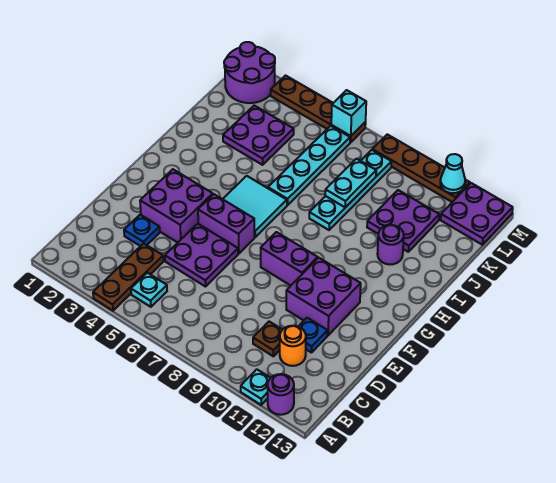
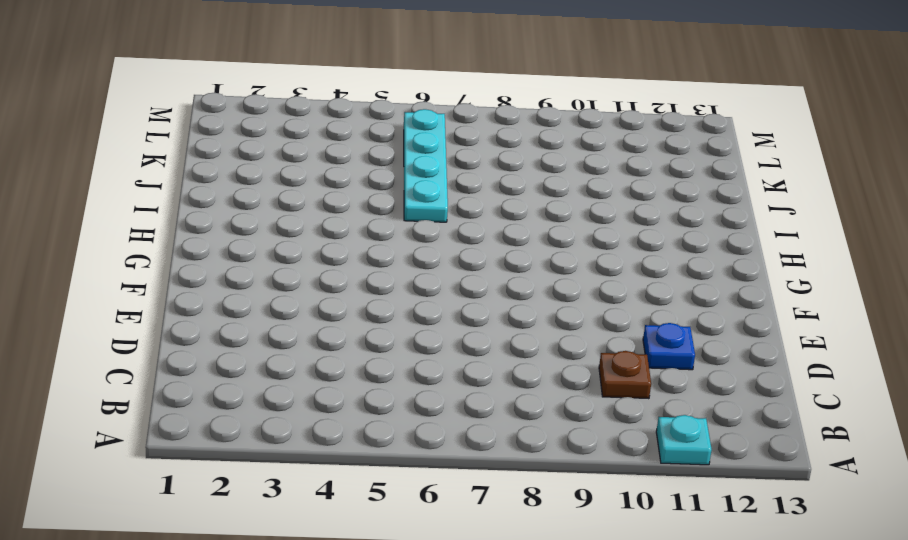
none -> brown 1x3 plate [93,243,163,311]
none -> purple 1x1 round brick [268,374,294,415]
none -> cyan 1x1 plate [131,273,167,307]

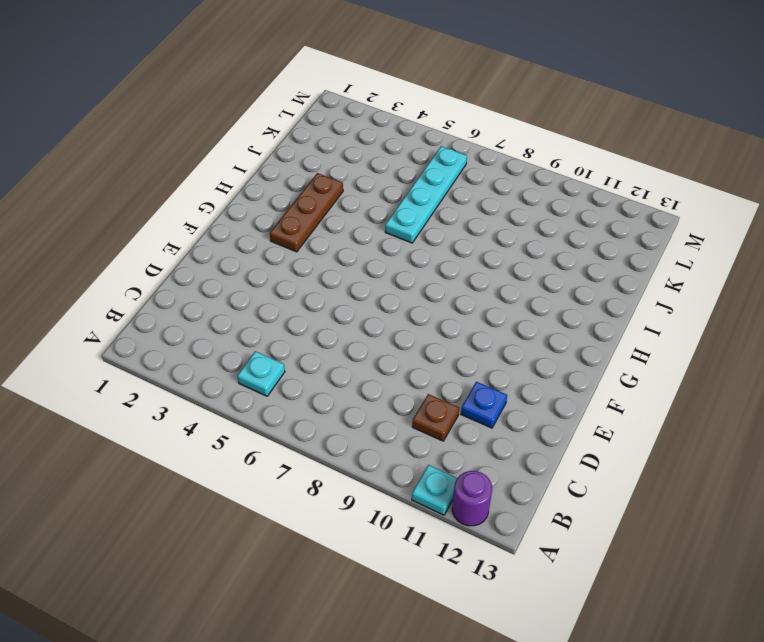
brown 1x3 plate [270,173,343,252] -> brown 1x3 plate moved to [93,243,163,311]
none -> orange 1x1 round brick [280,326,306,366]
none -> blue 1x1 plate [124,215,160,246]
none -> purple 2x2 plate [165,224,238,287]

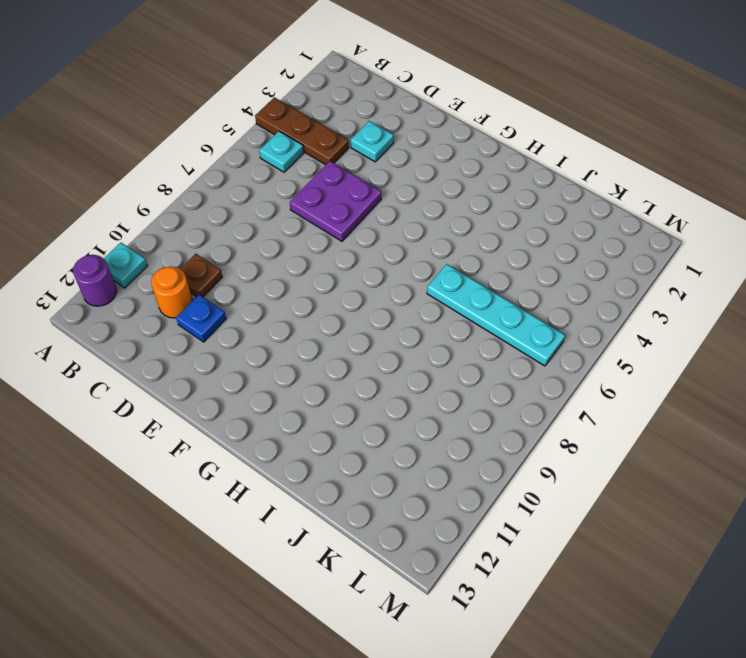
cyan 1x1 plate [351,121,394,162] -> blue 1x1 plate [124,215,160,246]
none -> purple 2x2 brick [140,169,213,243]
none -> purple 2x2 brick [286,258,361,335]
none -> purple 1x2 brick [198,194,254,254]

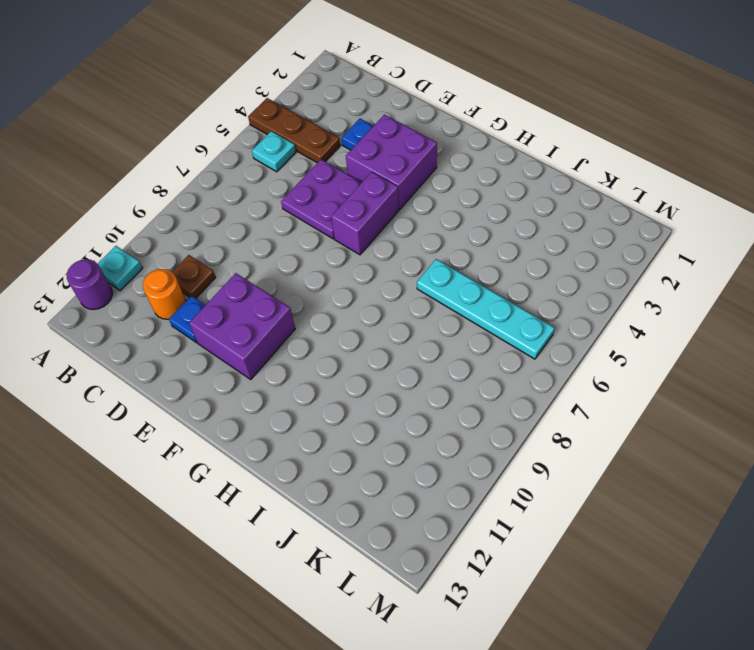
none -> purple 1x2 brick [261,232,318,286]
none -> cyan 2x2 tile [223,176,287,237]
none -> cyan 1x4 plate [309,150,391,230]

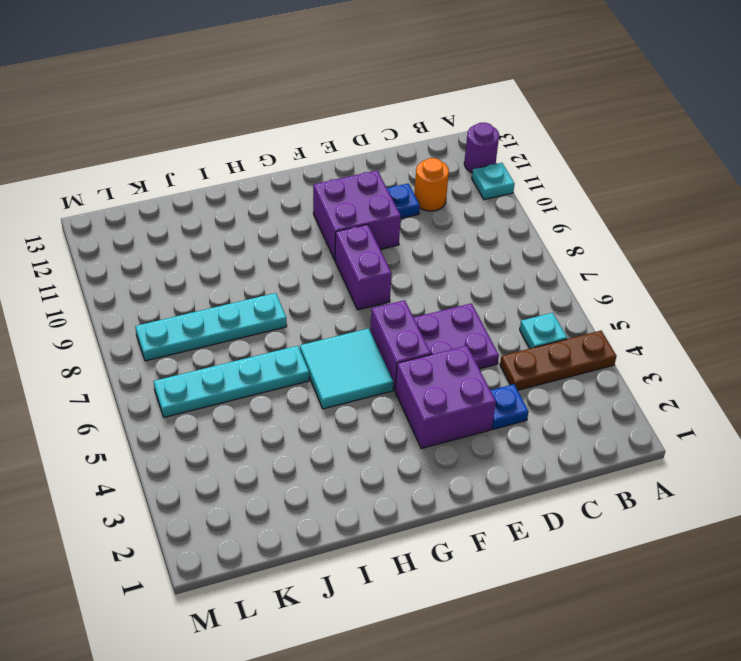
none -> brown 1x1 plate [253,322,282,356]
none -> purple 1x1 round brick [378,225,404,264]
none -> purple 2x2 plate [223,106,294,165]

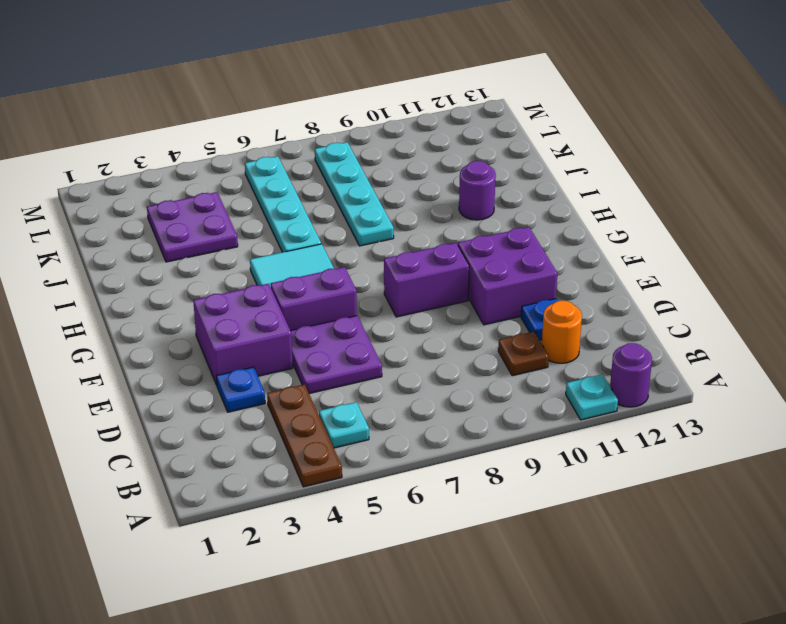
none -> purple 2x2 plate [367,190,439,252]
none -> purple 2x2 round brick [224,42,275,103]
none -> purple 2x2 plate [441,183,513,245]

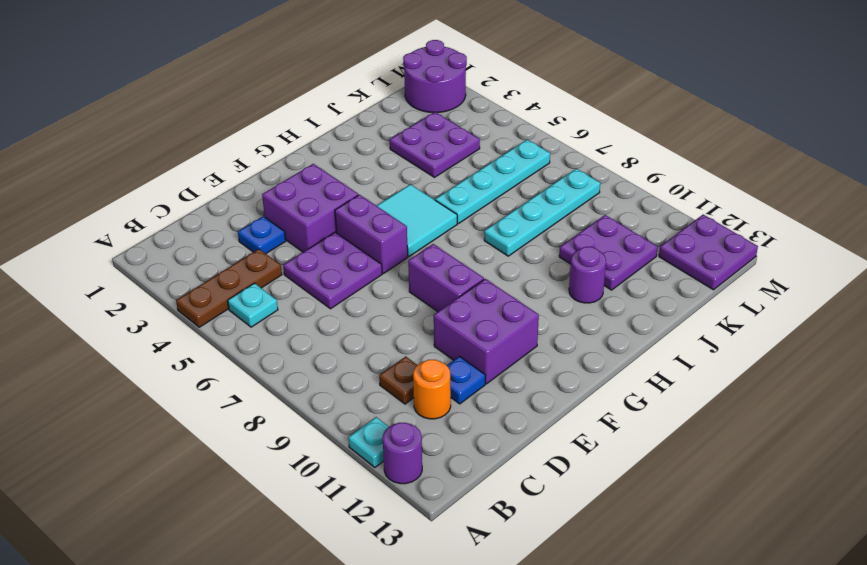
none -> brown 1x4 plate [271,76,366,143]
none -> brown 1x4 plate [372,134,470,202]
none -> cyan 1x2 plate [325,159,376,208]

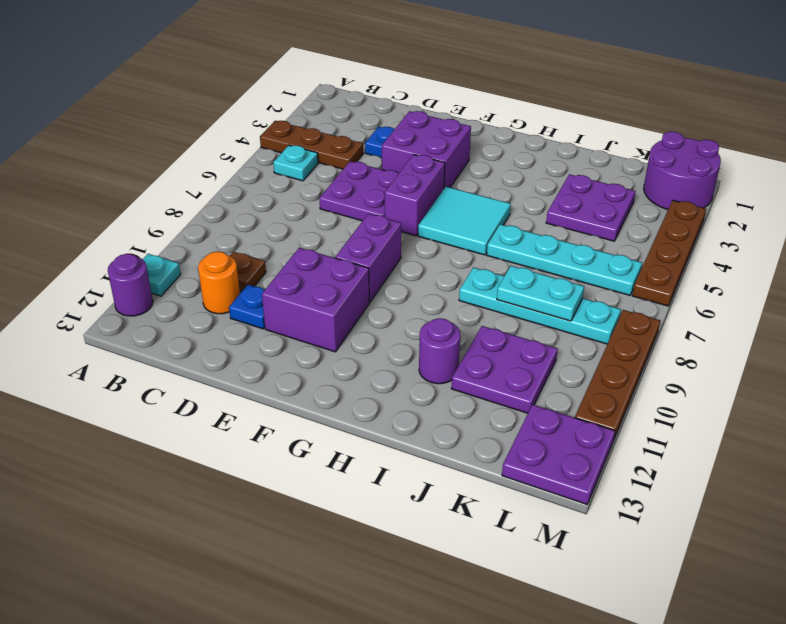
none -> cyan 1x1 brick [331,90,366,136]
none -> cyan 1x1 cone [440,154,465,193]

